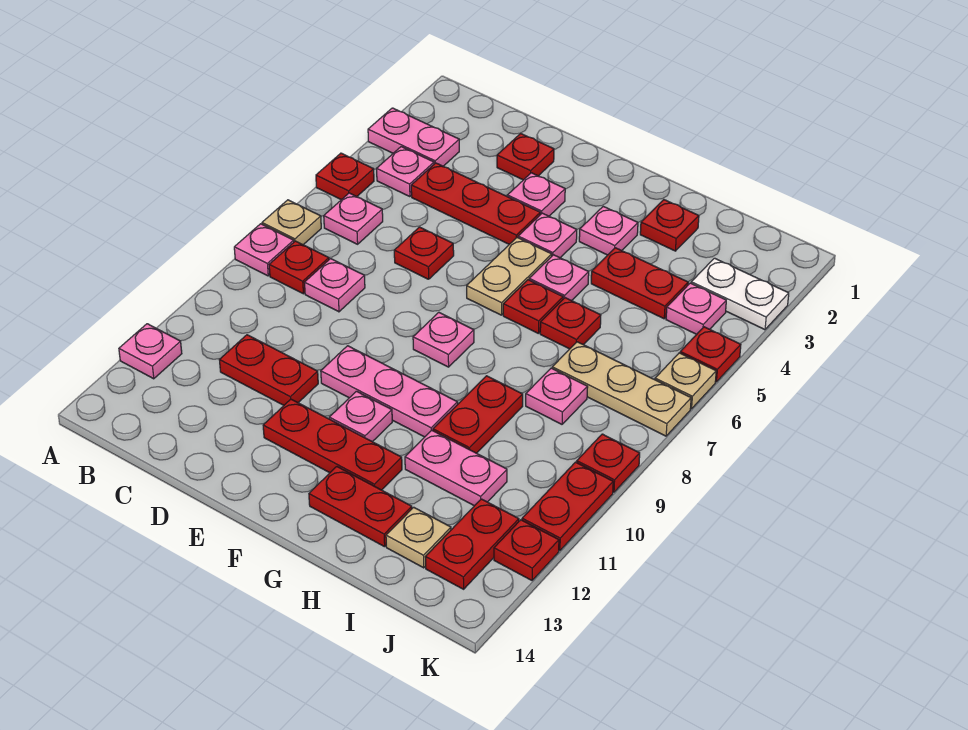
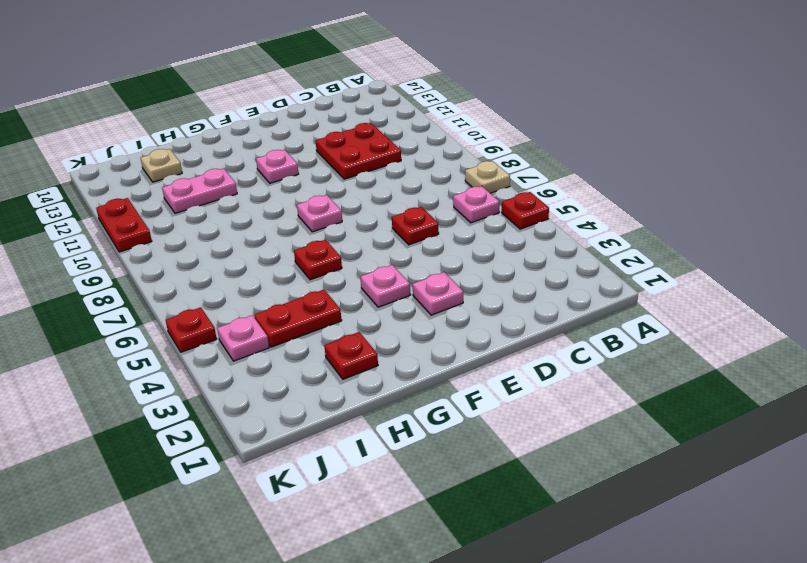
red 2x2 plate [316,123,401,179] -> red 1x2 plate [220,335,318,405]
none -> pink 1x2 plate [368,108,459,166]
none -> pink 1x1 plate [234,224,294,276]
none -> pink 1x1 plate [119,324,182,379]
none -> pink 1x1 plate [377,147,434,197]

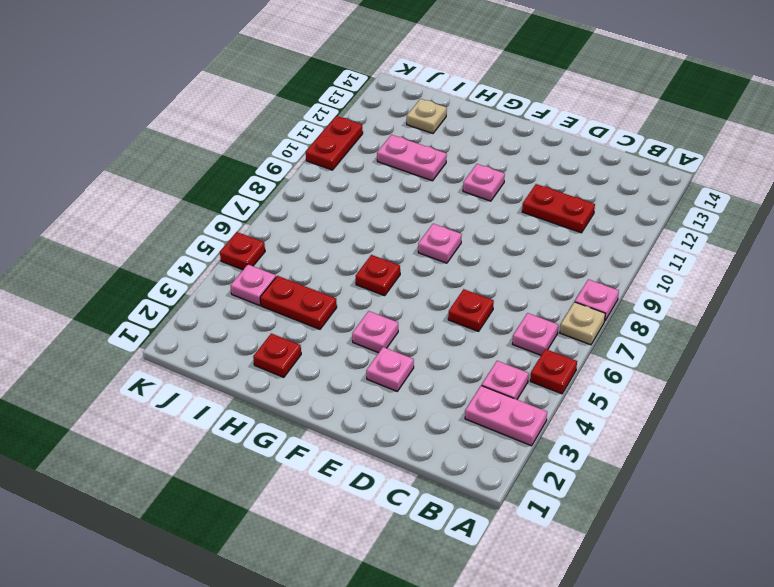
none -> pink 1x1 plate [119,324,182,379]
none -> red 1x1 plate [269,241,329,294]
none -> red 1x3 plate [411,163,540,244]
none -> pink 1x1 plate [305,259,365,312]

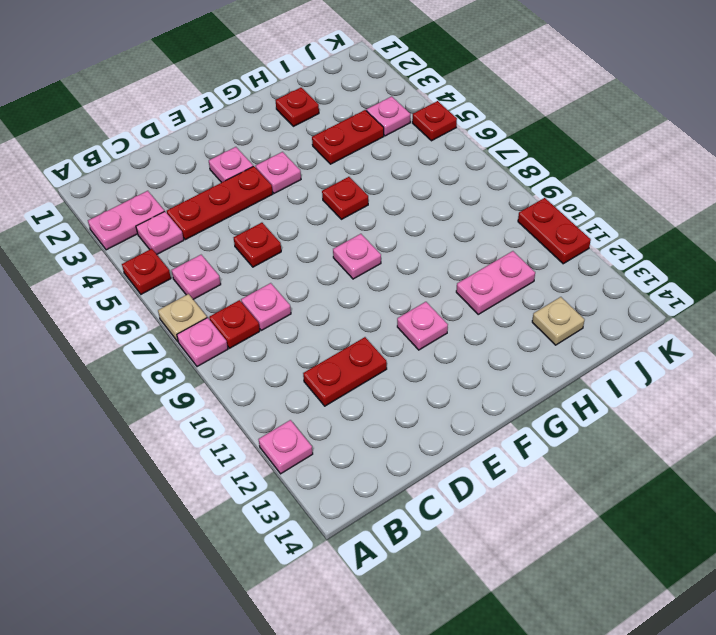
none -> red 1x1 plate [497,133,554,180]
none -> pink 1x3 plate [321,346,458,437]
none -> red 1x3 plate [263,399,402,490]
none -> tan 1x2 plate [467,238,552,315]

